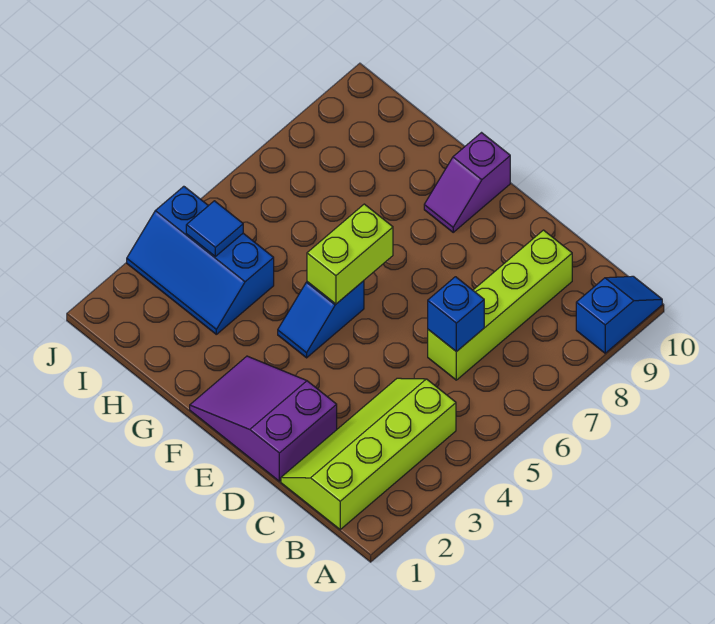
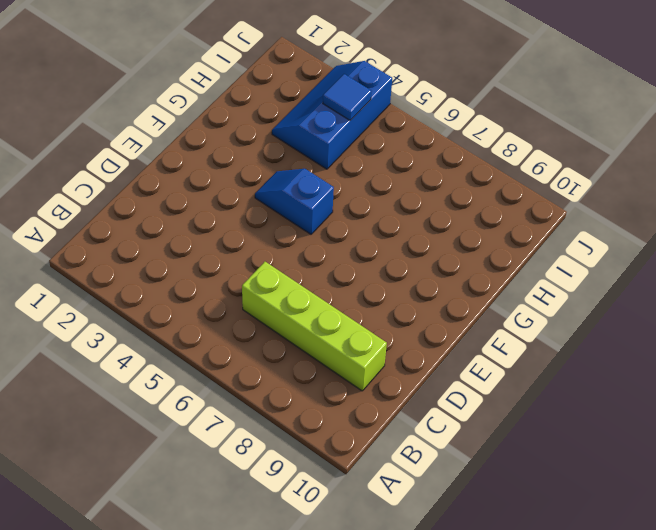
none -> blue 1x2 slope [576,276,662,353]
none -> lime 2x4 slope [281,378,456,530]

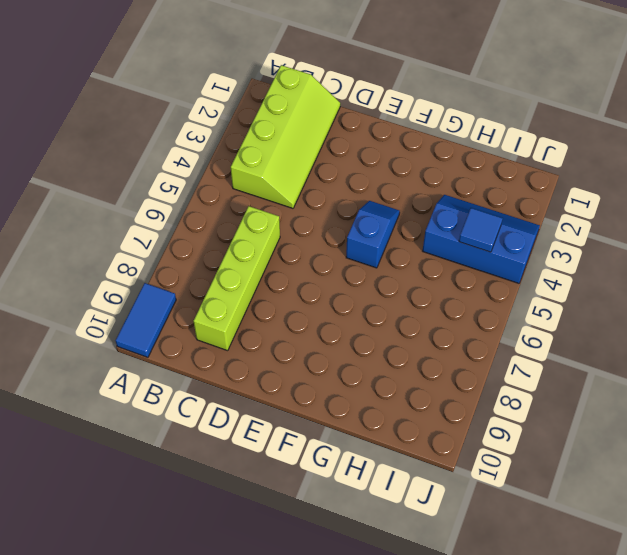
blue 1x2 tile [116,283,176,357] -> blue 1x2 slope [576,276,662,353]
none -> purple 2x3 slope [190,356,337,481]
none -> purple 1x2 slope [424,133,510,232]

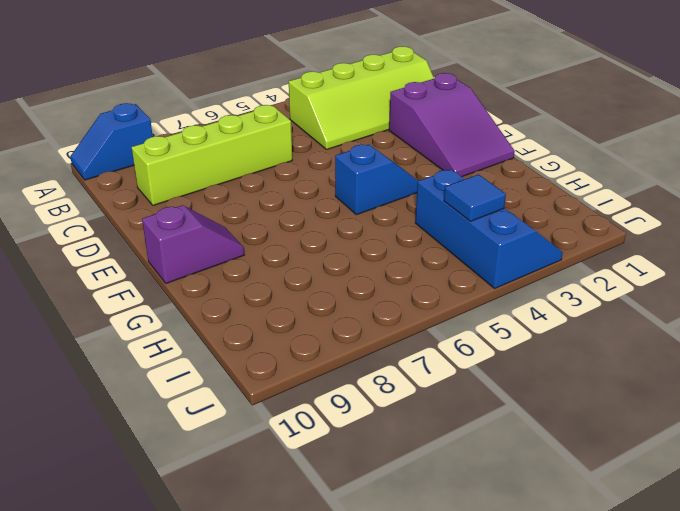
none -> blue 1x1 brick [428,277,484,352]
none -> lime 1x2 brick [307,204,393,304]

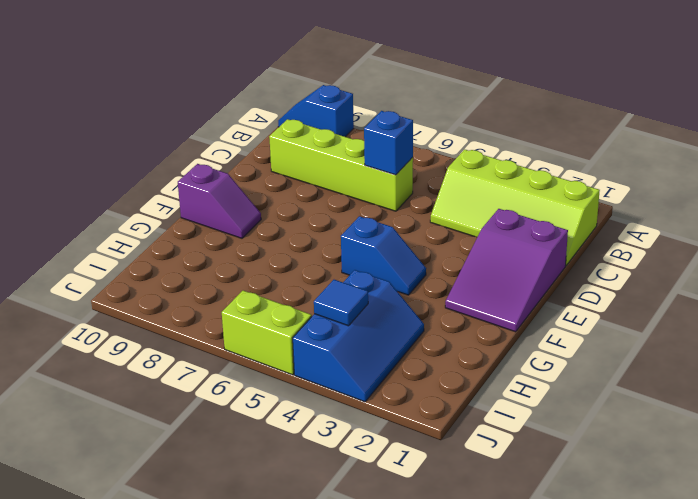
lime 1x2 brick [222,290,312,375] -> lime 1x2 brick moved to [307,204,393,304]

